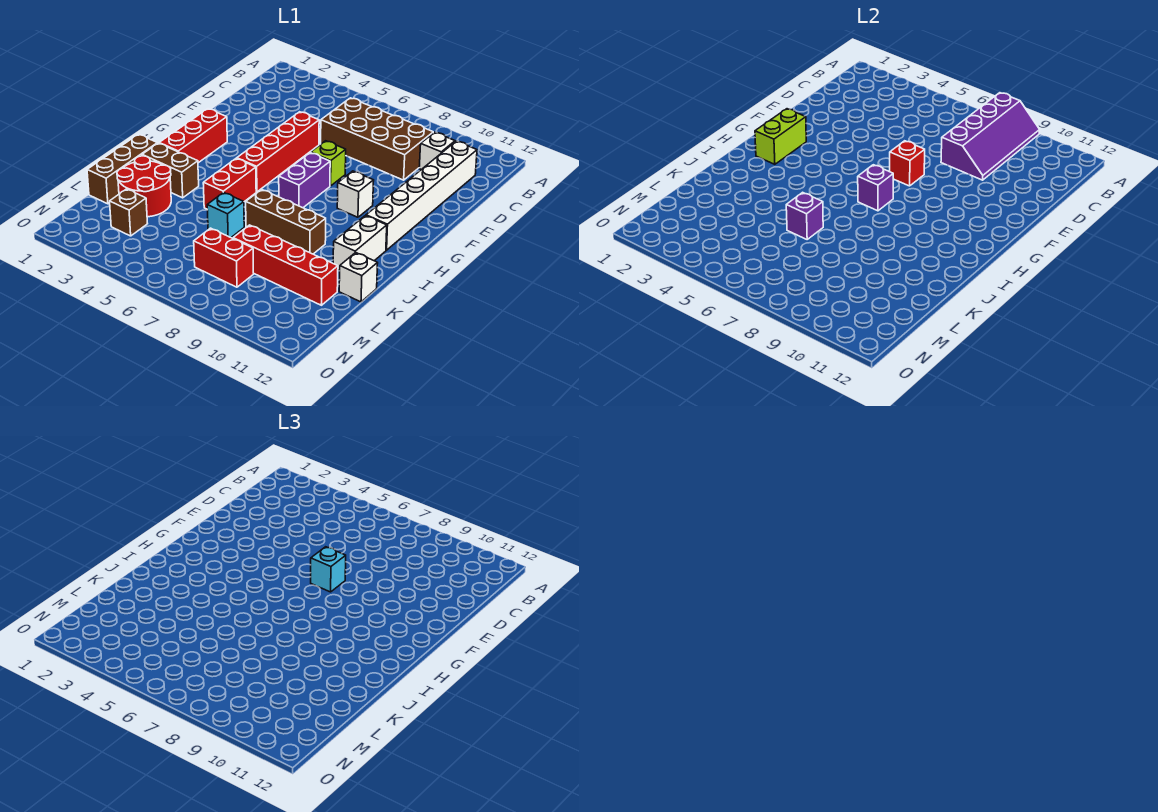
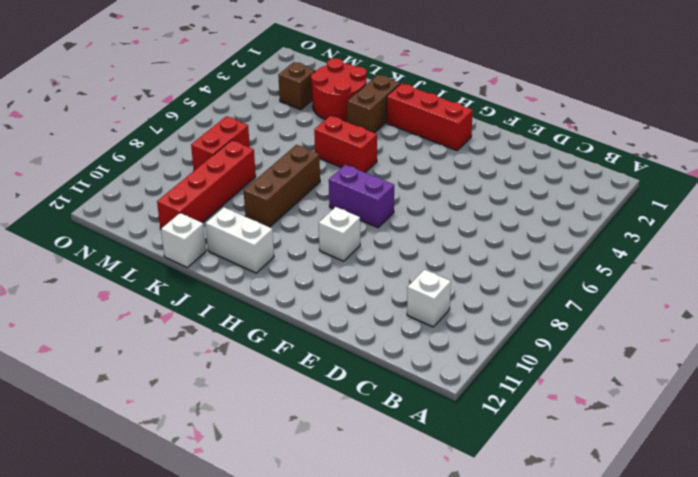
none -> brown 2x4 brick [321,98,433,180]
none -> white 1x6 brick [366,141,477,250]
none -> red 1x4 brick [237,112,319,192]

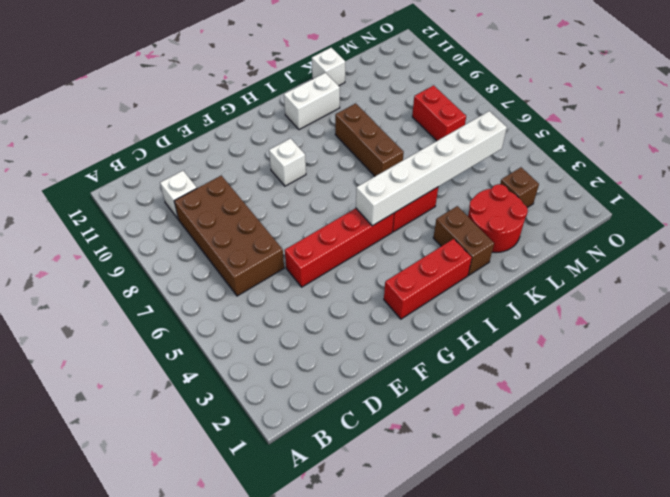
white 1x6 brick [356,111,507,226] -> white 1x6 brick moved to [366,141,477,250]
none -> lime 1x1 brick [311,141,346,186]
none -> purple 1x2 brick [279,153,330,208]
none -> brown 1x3 brick [87,134,157,204]

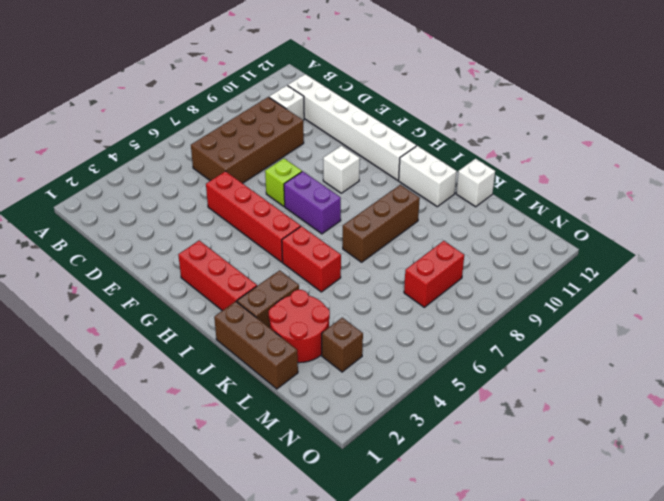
none -> cyan 1x1 brick [207,192,244,237]
none -> red 1x4 brick [233,225,338,305]
none -> purple 2x4 slope [941,93,1040,180]

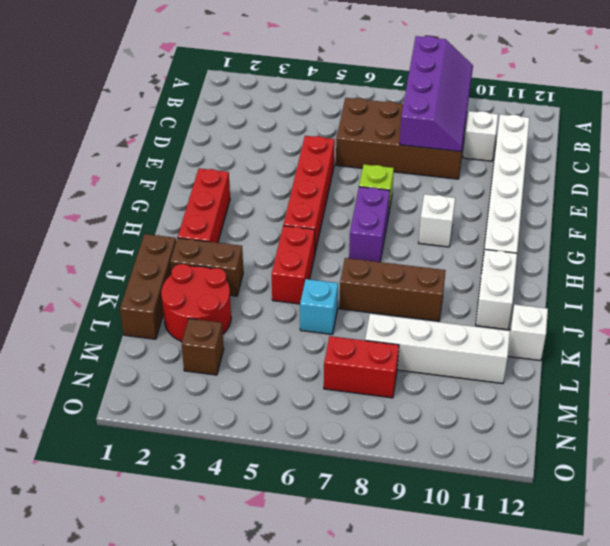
white 1x4 brick [365,314,510,384] -> red 1x4 brick [233,225,338,305]
none -> red 1x1 brick [890,141,925,186]
none -> lime 1x2 brick [755,109,806,164]
none -> purple 1x1 brick [858,165,893,211]

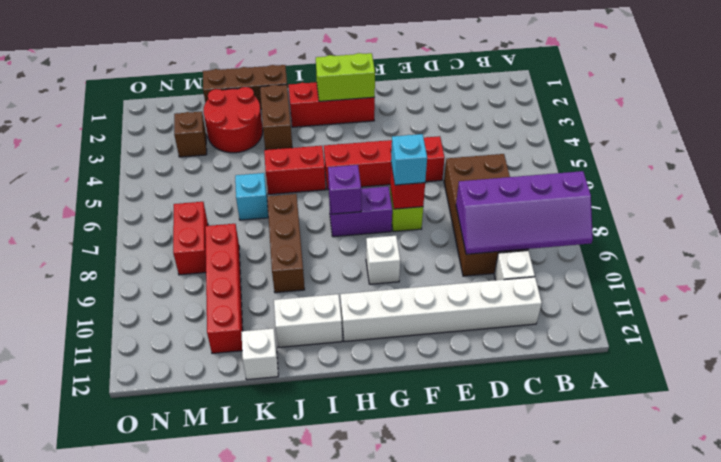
none -> purple 1x1 brick [786,192,823,239]

